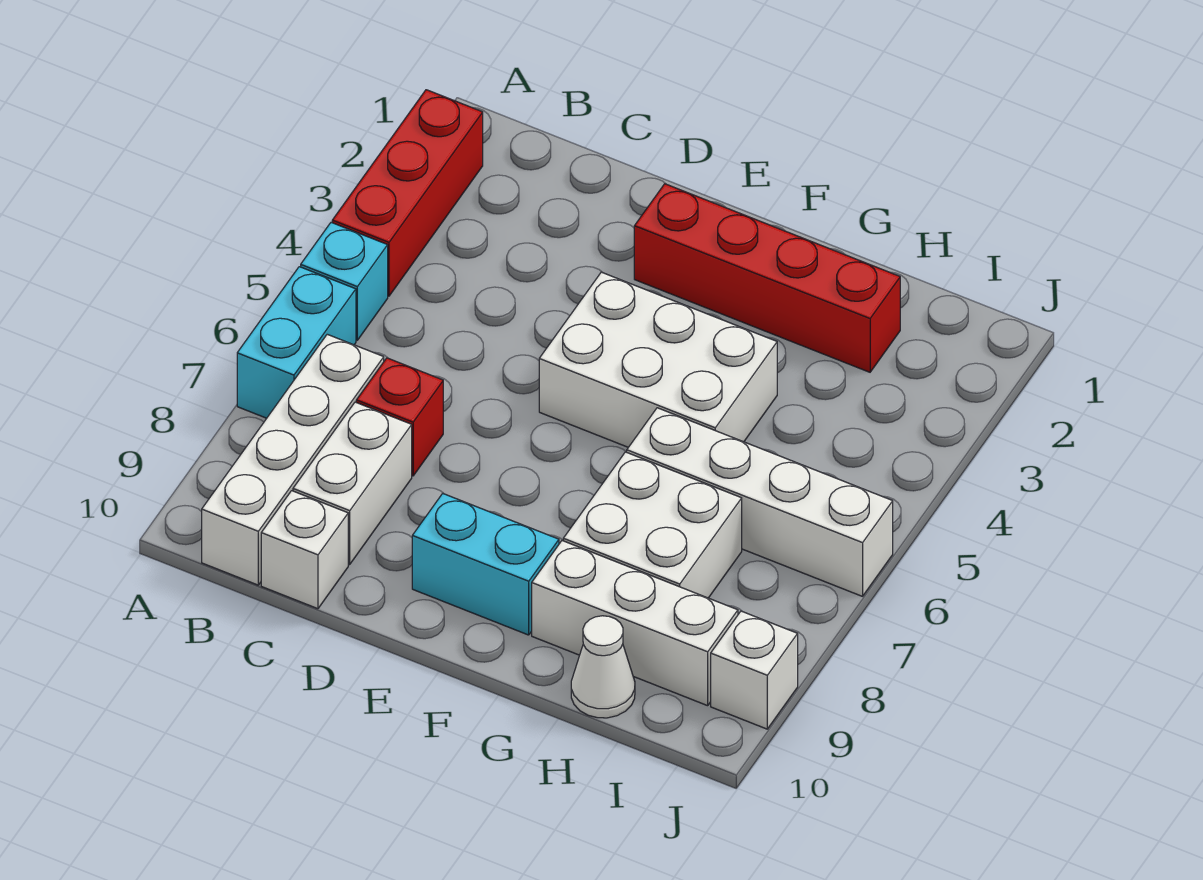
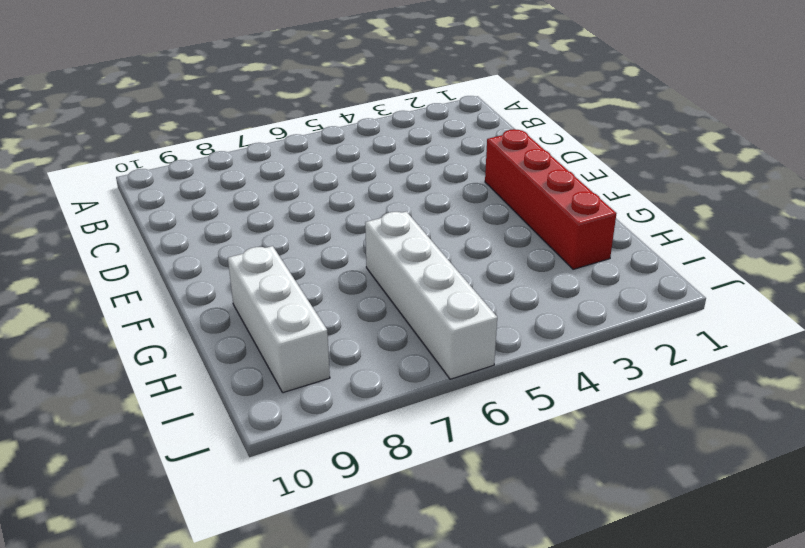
none -> red 1x3 brick [332,90,483,296]
none -> cyan 1x1 brick [301,223,388,340]
none -> cyan 1x2 brick [237,267,356,418]

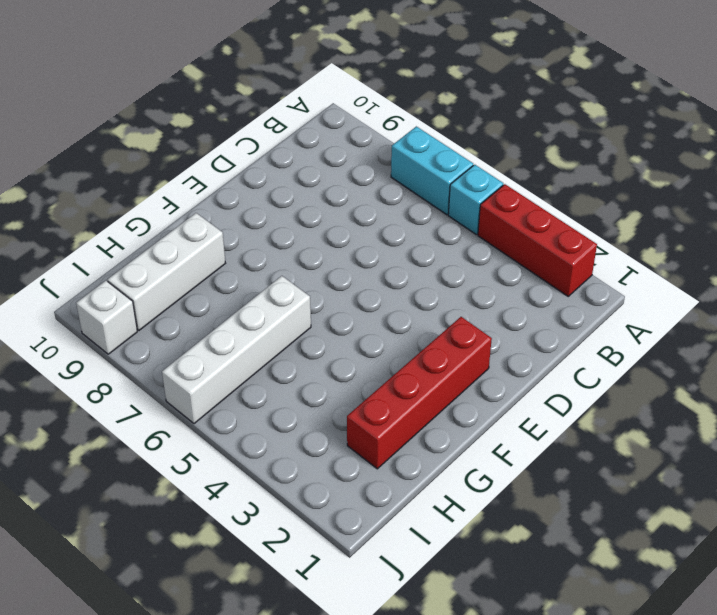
none -> white 1x4 brick [202,334,384,585]
none -> red 1x1 brick [356,358,443,476]
none -> white 1x2 brick [293,402,412,564]

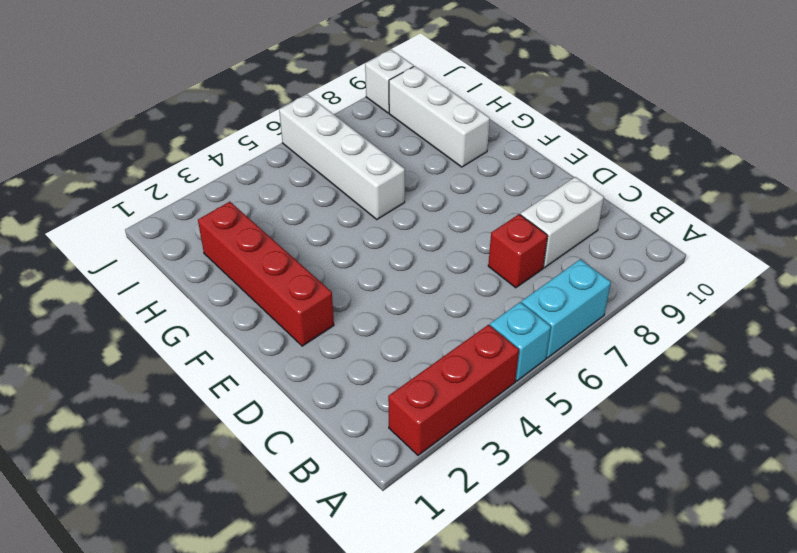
none -> white 1x4 brick [202,334,384,585]
none -> white 1x1 brick [261,491,348,609]
none -> white 2x3 brick [539,272,777,447]

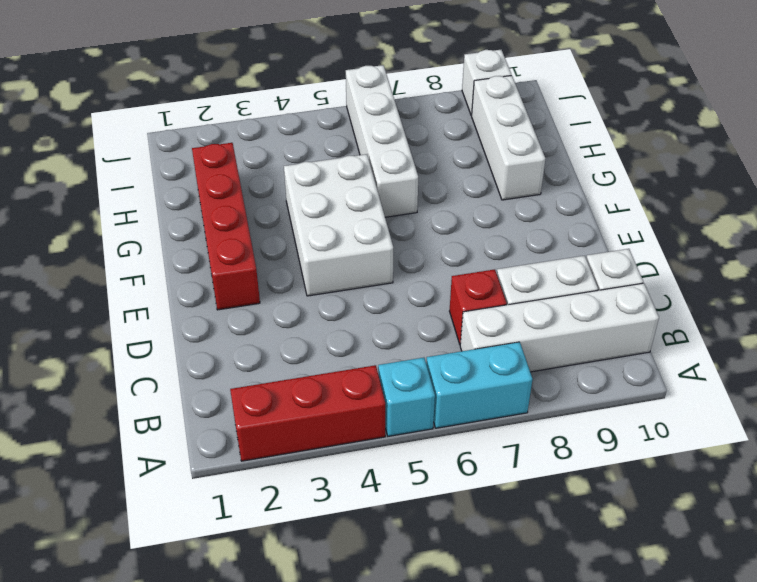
none -> cyan 1x2 brick [412,494,559,635]
none -> white 2x2 brick [563,452,742,598]
none -> white 1x1 cone [571,616,635,718]

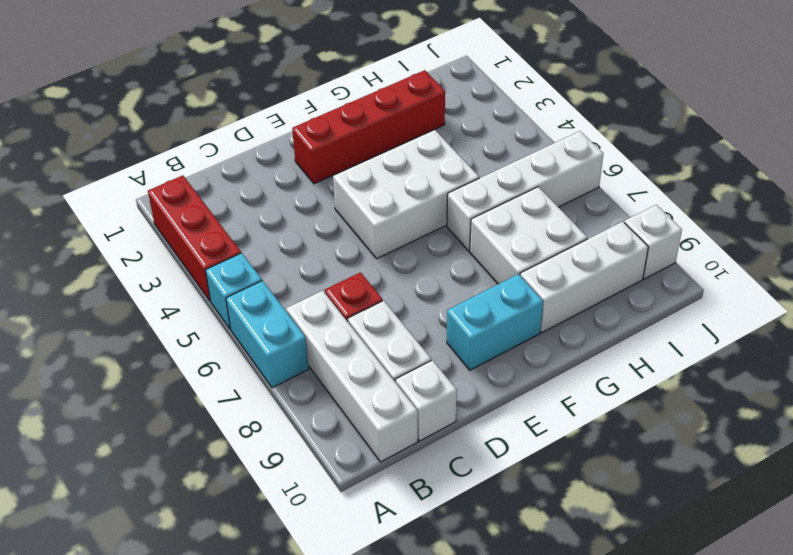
none -> white 1x1 cone [571,616,635,718]

